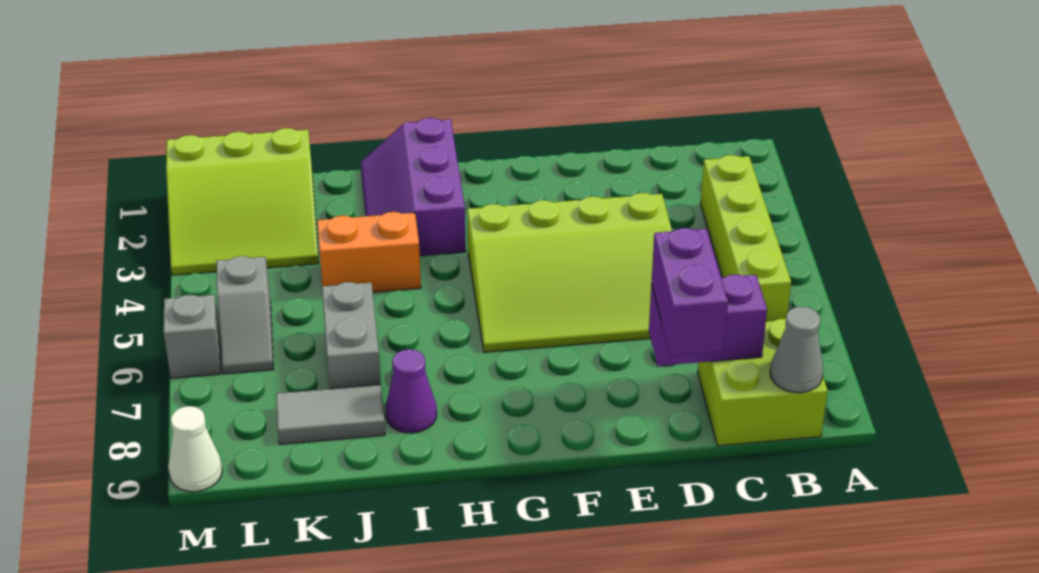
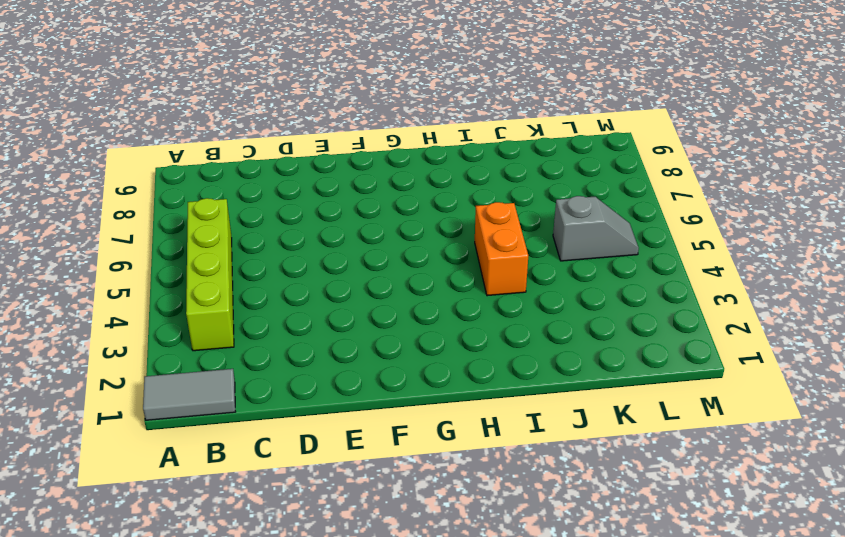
grey 1x2 tile [143,369,235,420] -> grey 1x2 tile moved to [276,385,385,444]
orange 1x2 brick [475,202,528,296] -> orange 1x2 brick turned to [317,212,421,292]
grey 1x2 slope [553,196,639,261] -> grey 1x2 slope turned to [216,256,273,374]
none -> lime 2x2 brick [698,318,828,446]
none -> lime 3x4 slope [467,193,672,352]
none -> purple 2x3 slope [361,118,466,256]

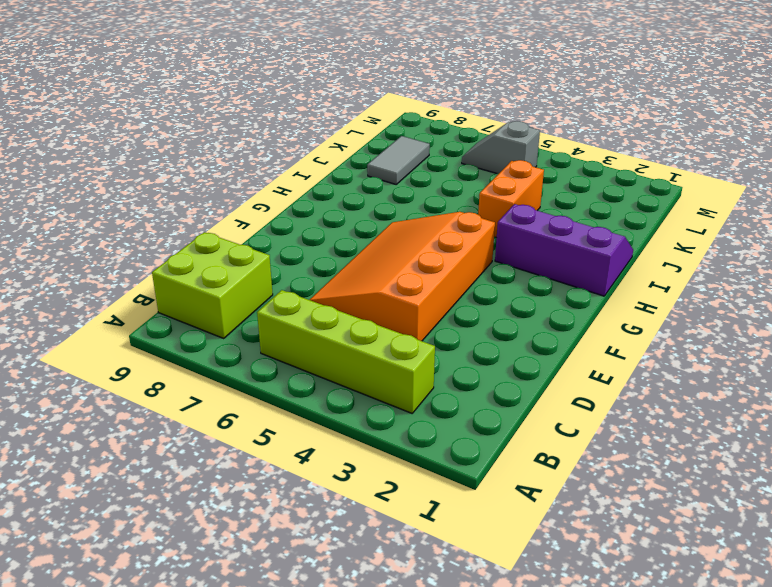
orange 3x4 slope [310,212,495,341] -> lime 3x4 slope [467,193,672,352]
none -> purple 1x1 cone [386,349,437,433]
none -> grey 1x2 brick [322,282,381,389]
none -> lime 3x3 slope [166,128,319,275]

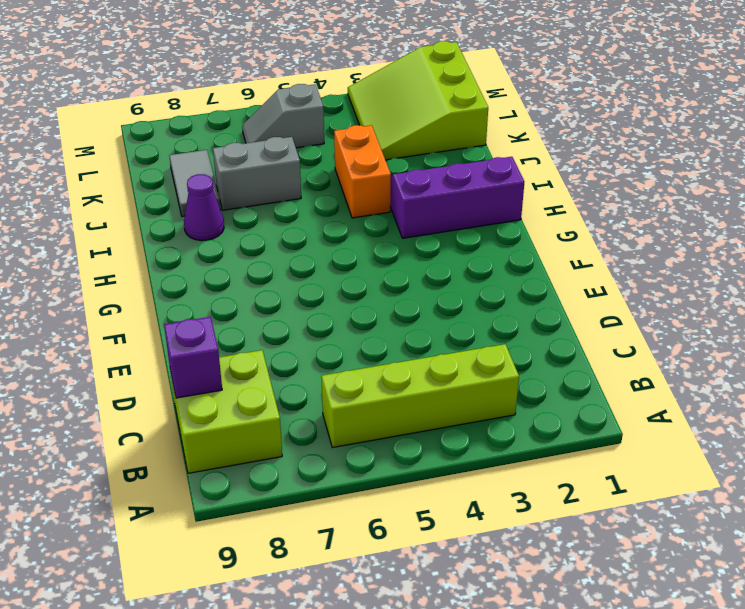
purple 1x1 brick [164,317,222,398] -> none
none -> lime 3x4 slope [467,193,672,352]
none -> grey 1x1 brick [163,295,221,378]
none -> white 1x1 cone [168,406,222,492]

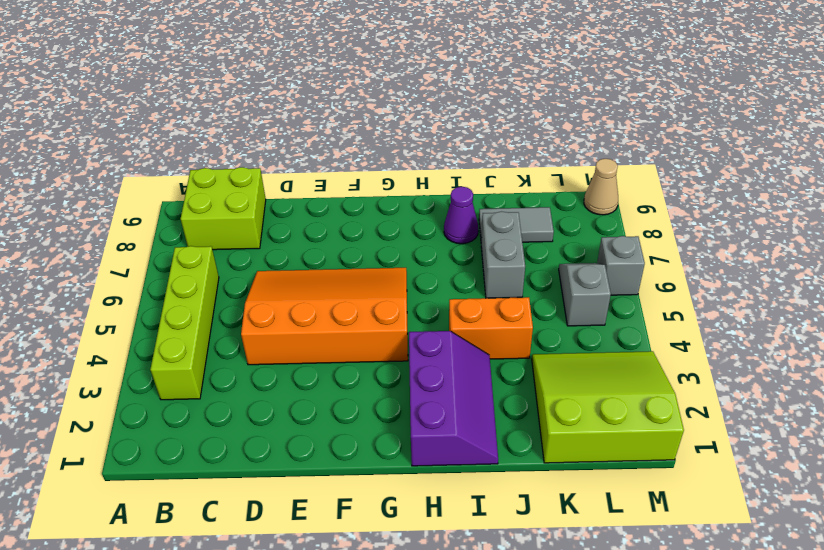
orange 3x4 slope [241,268,408,365] -> lime 3x4 slope [467,193,672,352]
tan 1x1 cone [584,159,618,215] -> white 1x1 cone [168,406,222,492]
none -> grey 1x1 cone [770,306,823,393]
none -> purple 1x2 brick [649,274,767,366]
none -> purple 1x2 brick [652,228,728,356]

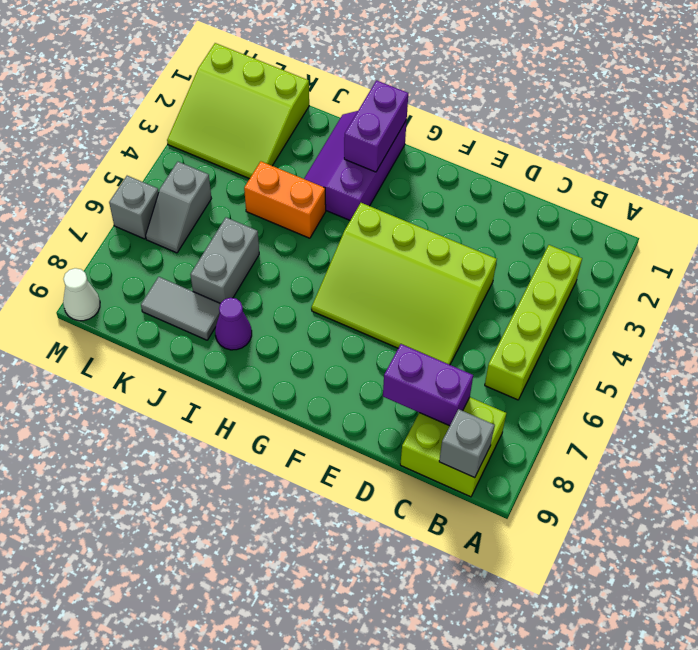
grey 1x1 brick [439,409,494,478] -> grey 1x1 cone [770,306,823,393]
purple 1x2 brick [344,80,408,172] -> purple 1x2 brick moved to [652,228,728,356]

